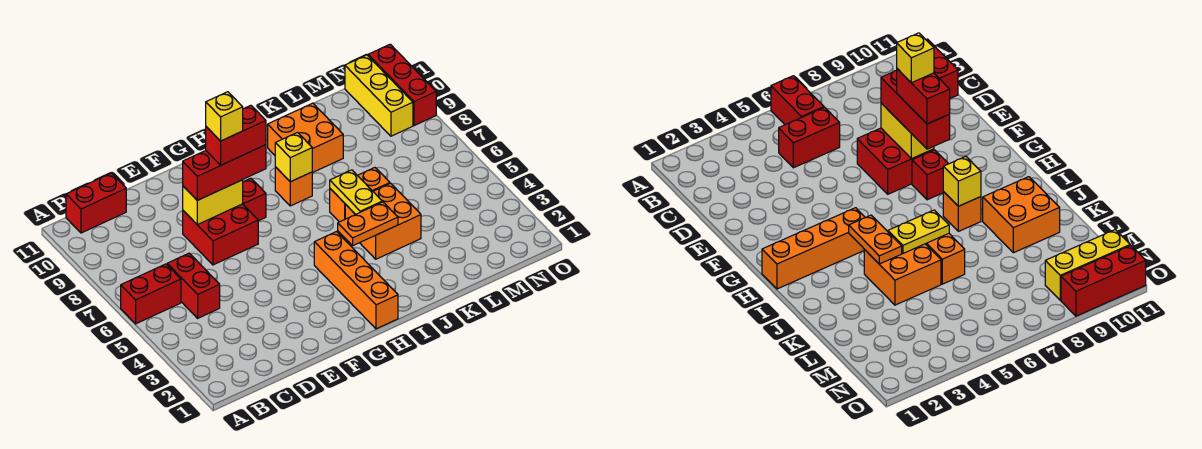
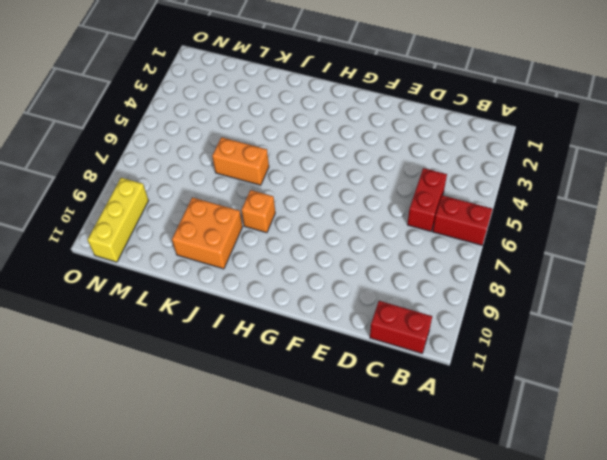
none -> red 2x2 brick [183,204,258,265]
none -> red 1x1 brick [243,178,266,221]
none -> orange 1x4 brick [314,232,398,329]

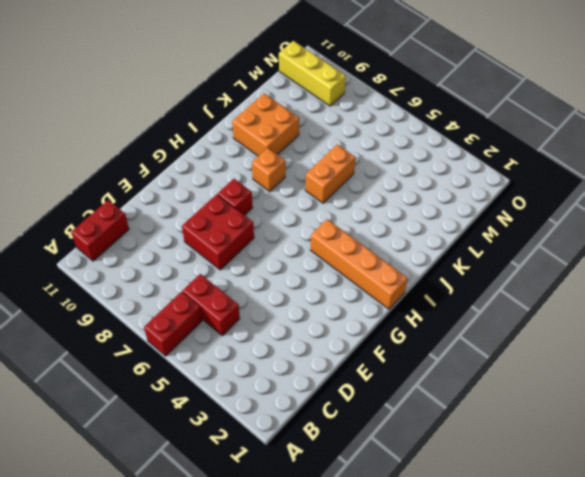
none -> orange 2x2 brick [345,183,421,259]
none -> red 1x3 brick [368,44,436,126]
none -> yellow 1x2 brick [183,180,243,225]

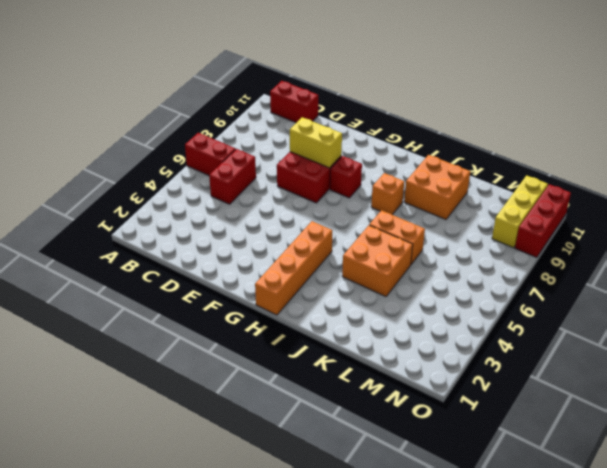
none -> orange 1x2 plate [338,202,398,246]
none -> yellow 1x1 brick [275,133,312,182]
none -> yellow 1x2 plate [330,170,382,214]

